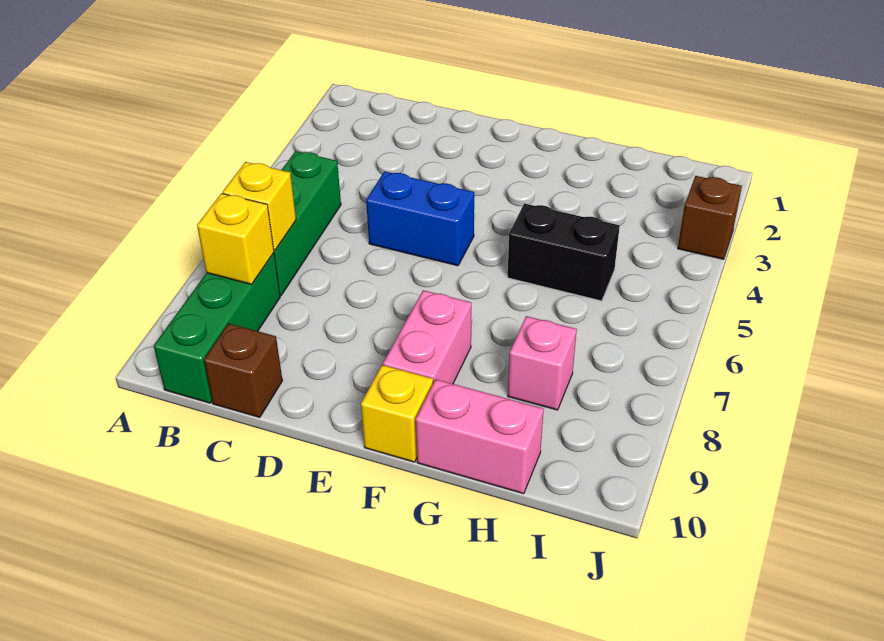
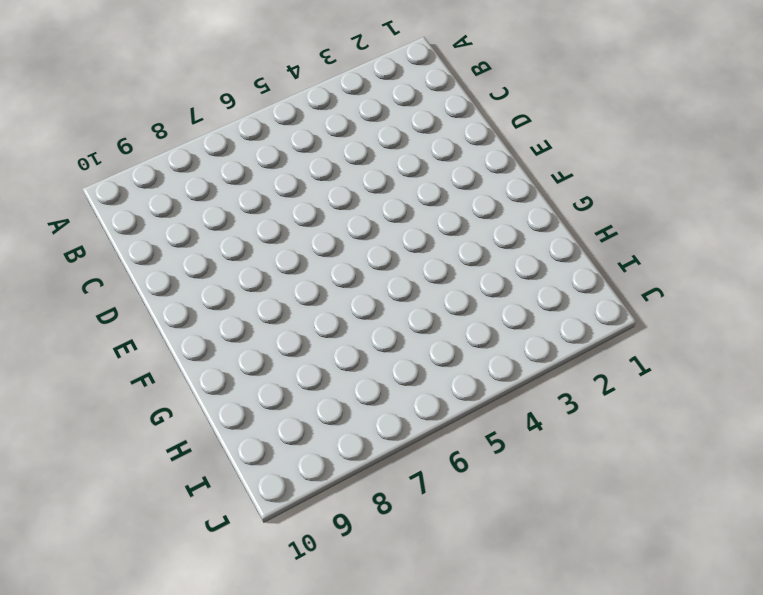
none -> green 1x3 brick [274,151,341,295]
none -> green 1x3 brick [154,253,280,403]
none -> brown 1x1 brick [204,323,282,417]

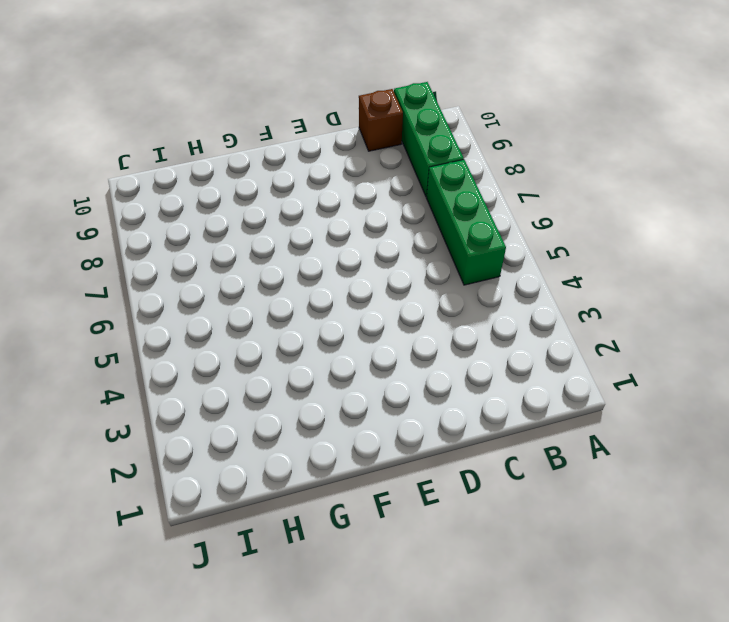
none -> blue 1x2 brick [366,171,474,266]
none -> pink 1x2 brick [383,290,471,384]
none -> yellow 1x1 brick [361,365,433,462]

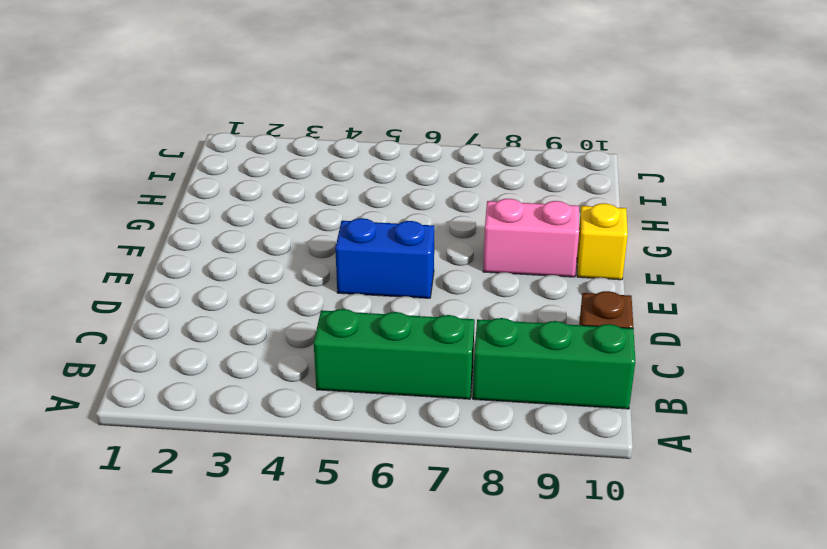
blue 1x2 brick [335,218,434,298] -> blue 1x2 brick turned to [366,171,474,266]
none -> black 1x2 brick [507,203,620,301]
none -> pink 1x2 brick [416,380,544,494]
none -> pink 1x1 brick [508,316,577,410]

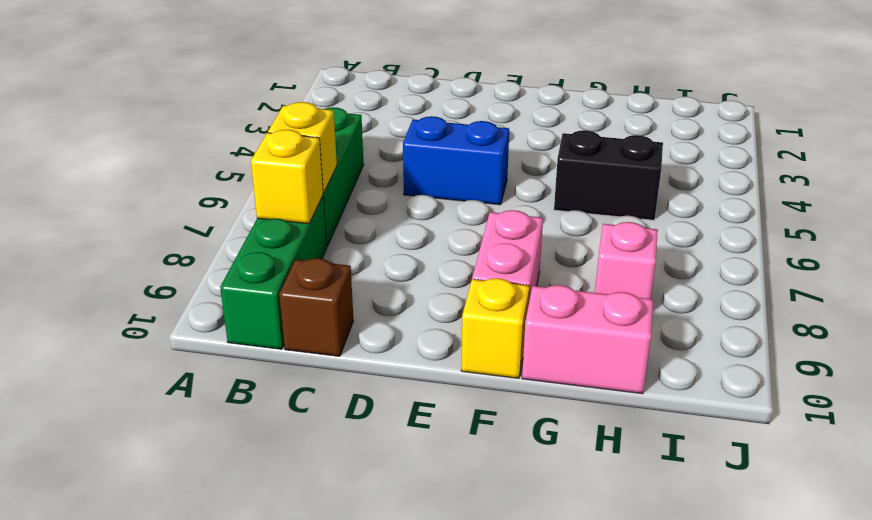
none -> brown 1x1 brick [678,176,742,259]

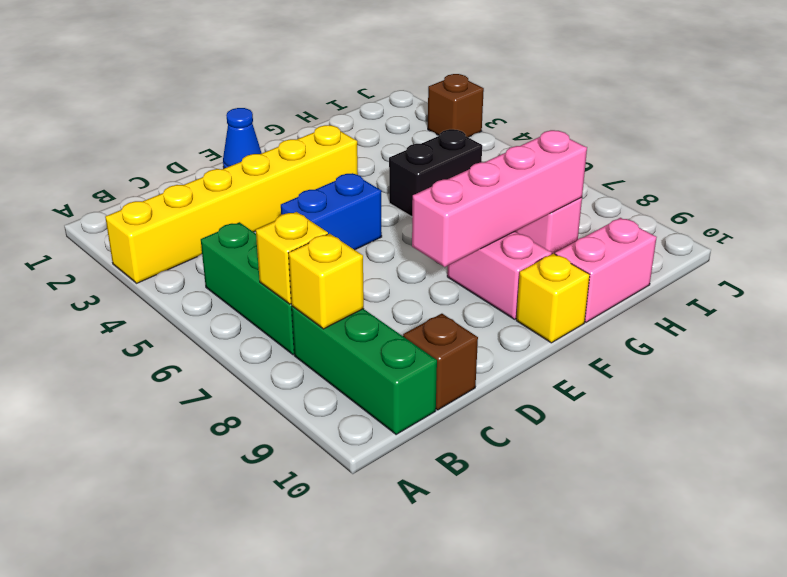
yellow 1x6 brick [105,125,358,283] -> none
blue 1x1 cone [223,108,262,168] -> none
pink 1x4 brick [412,130,587,267] -> none

